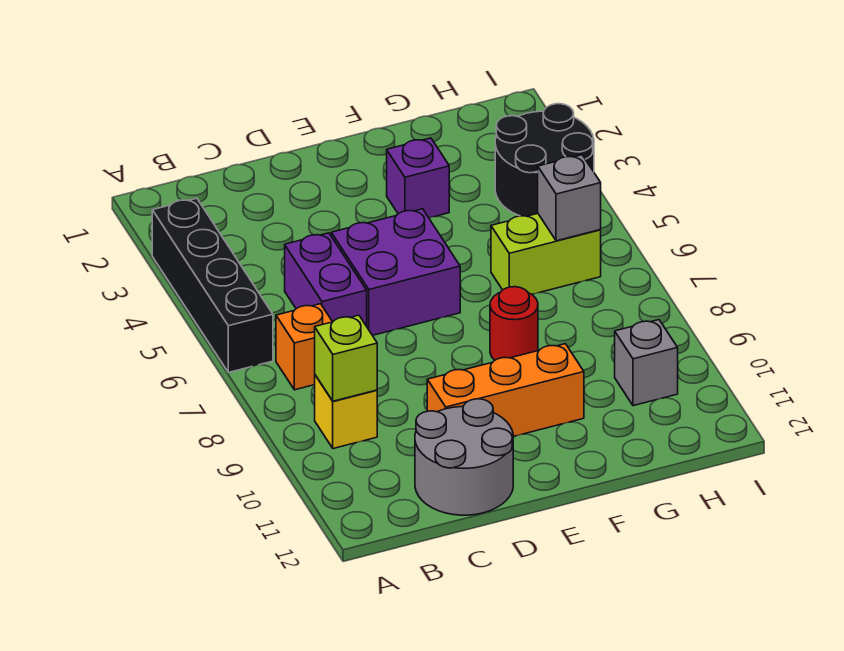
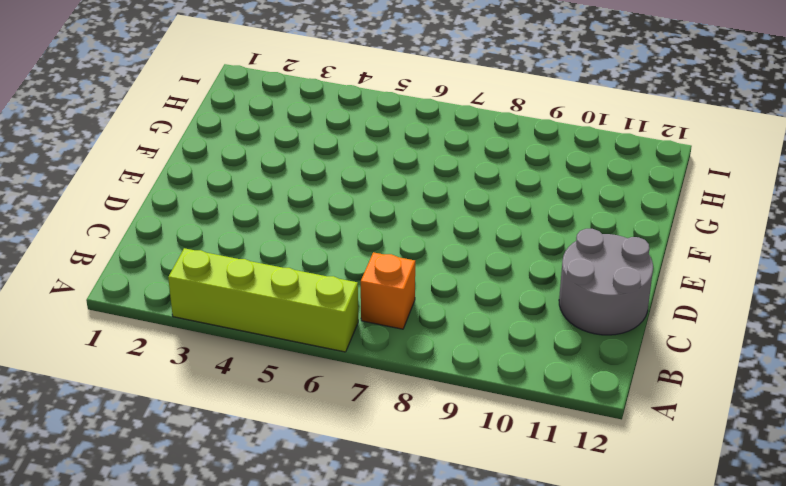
lime 1x4 brick [168,248,358,352] -> black 1x4 brick [152,198,273,372]
none -> yellow 1x1 brick [315,375,377,449]
none -> purple 1x2 brick [285,233,367,326]
none -> purple 2x2 brick [331,209,460,335]

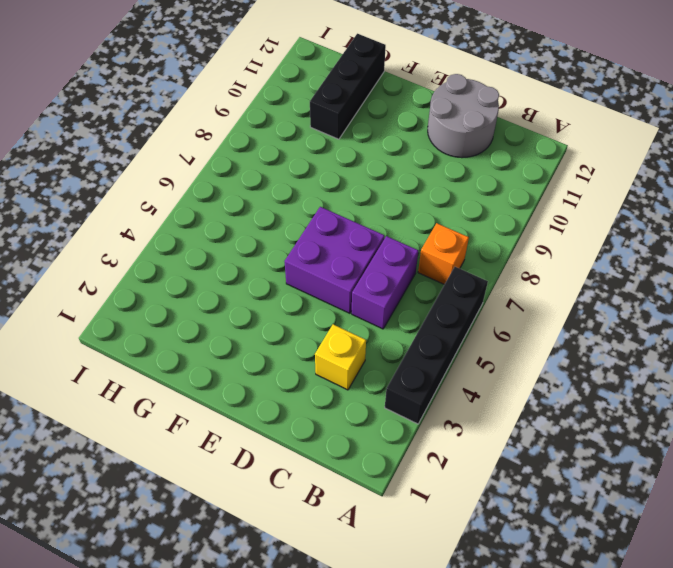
yellow 1x1 brick [315,324,366,390] -> yellow 1x1 brick moved to [315,375,377,449]
black 1x3 brick [310,34,386,139] -> none
none -> orange 1x3 brick [427,344,584,437]
none -> purple 1x1 brick [387,138,449,218]
none -> red 1x1 round brick [490,287,538,360]

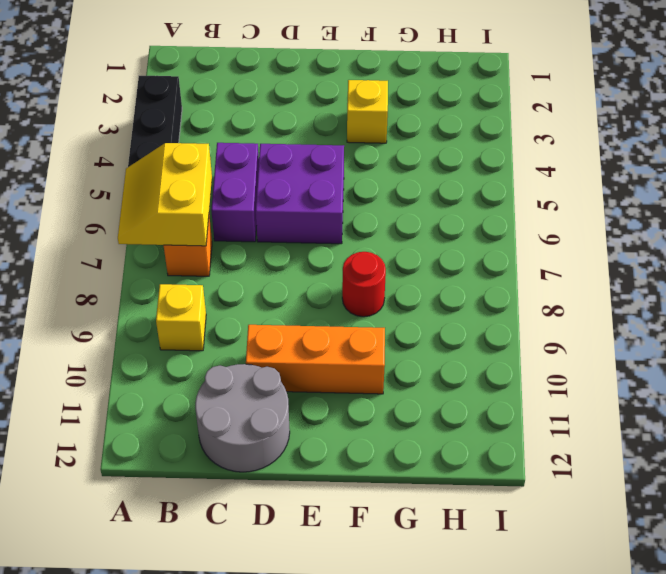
yellow 2x2 slope [118,143,212,246] -> none
yellow 1x1 brick [347,80,388,143] -> purple 1x1 brick [387,138,449,218]
none -> lime 1x2 brick [491,214,601,294]
none -> black 2x2 round brick [495,104,594,216]
none -> grey 1x1 brick [615,320,678,406]

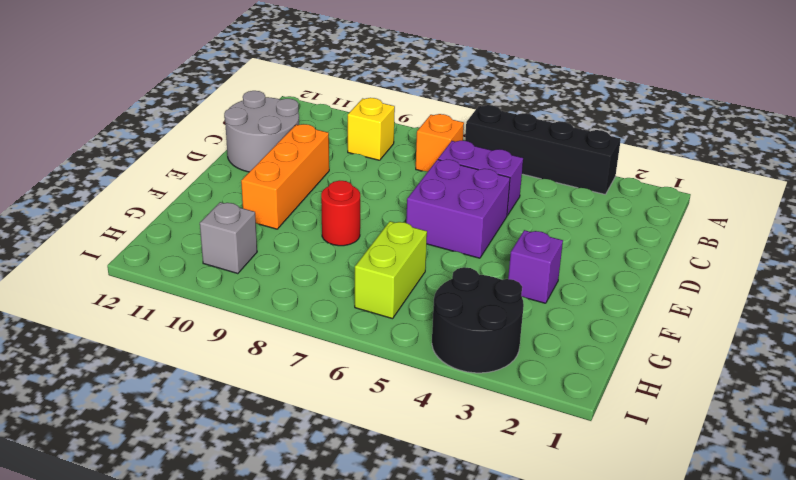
none -> lime 1x1 brick [315,315,377,401]
none -> grey 1x1 brick [538,155,601,241]

